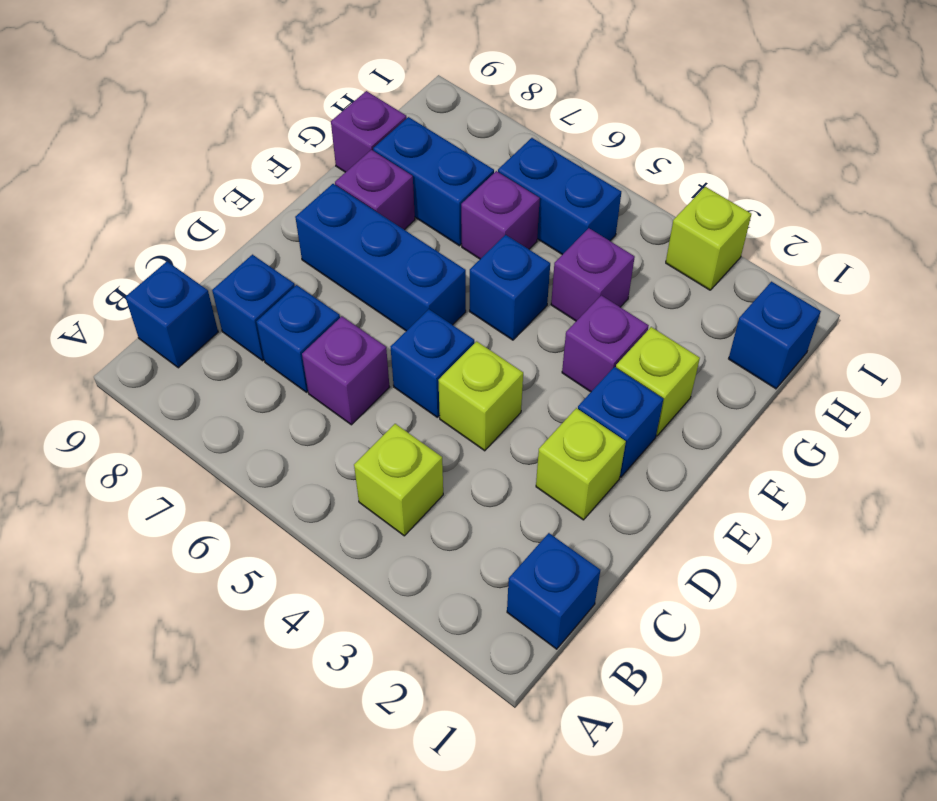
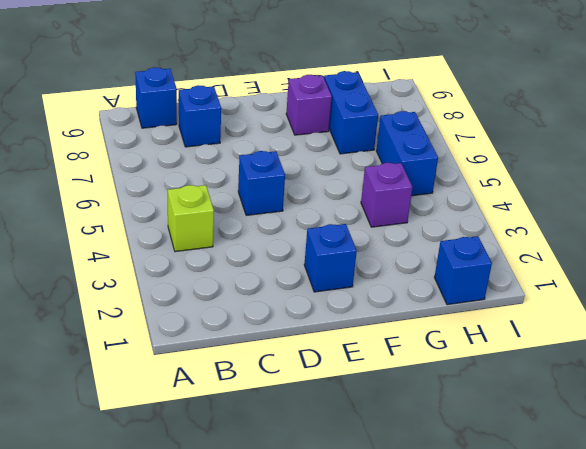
none -> blue 1x1 brick [507,533,600,649]
none -> purple 1x1 brick [302,316,389,425]
none -> blue 1x1 brick [257,285,340,392]

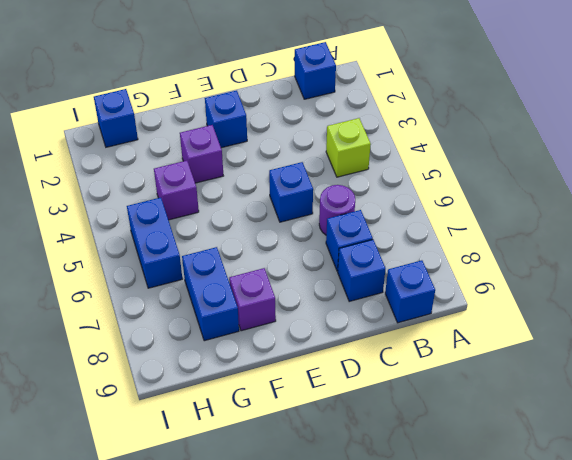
purple 1x1 round brick [319,185,355,235] -> purple 1x1 brick [302,316,389,425]
none -> lime 1x1 brick [536,408,626,520]
none -> lime 1x1 brick [438,341,523,451]
none -> blue 1x3 brick [295,184,466,331]

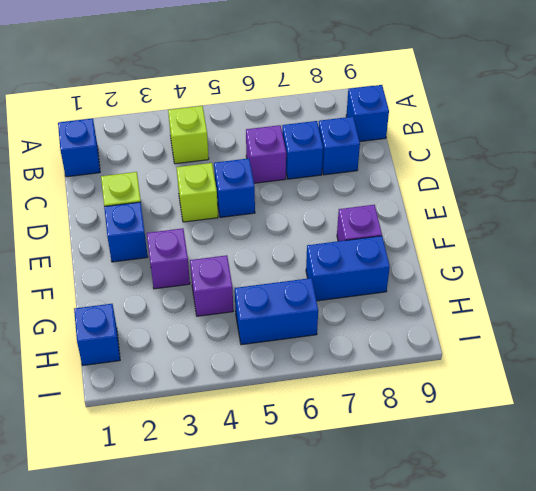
none -> blue 1x3 brick [295,184,466,331]
none -> lime 1x1 brick [616,327,700,436]
none -> blue 1x1 brick [470,235,550,340]

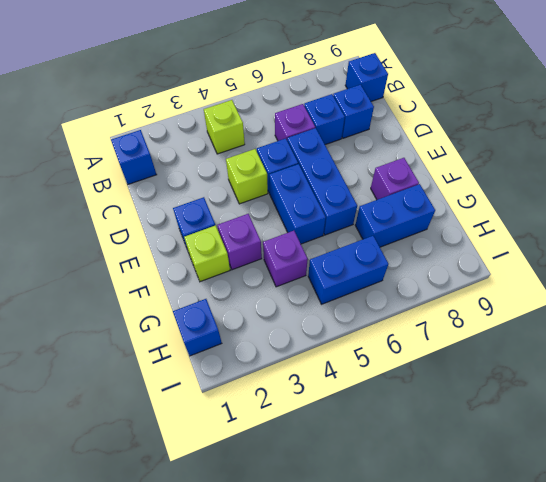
blue 1x3 brick [287,128,357,235] -> blue 1x3 brick turned to [295,184,466,331]
blue 1x2 brick [269,164,326,244] -> blue 1x1 brick [470,235,550,340]
none -> lime 1x1 brick [536,408,626,520]
none -> purple 1x1 brick [461,171,540,259]
none -> purple 1x1 brick [331,91,407,172]

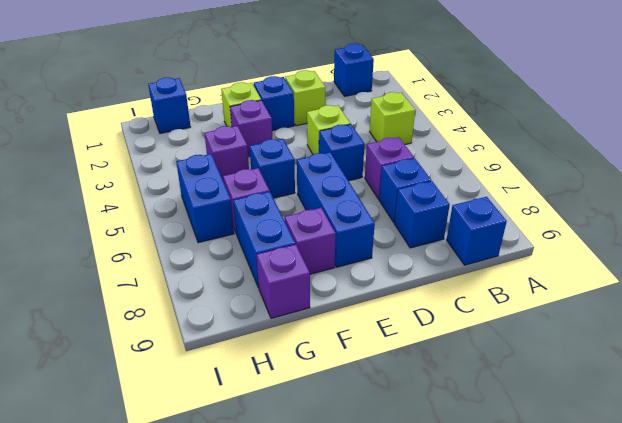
none -> lime 1x1 brick [666,187,751,290]

